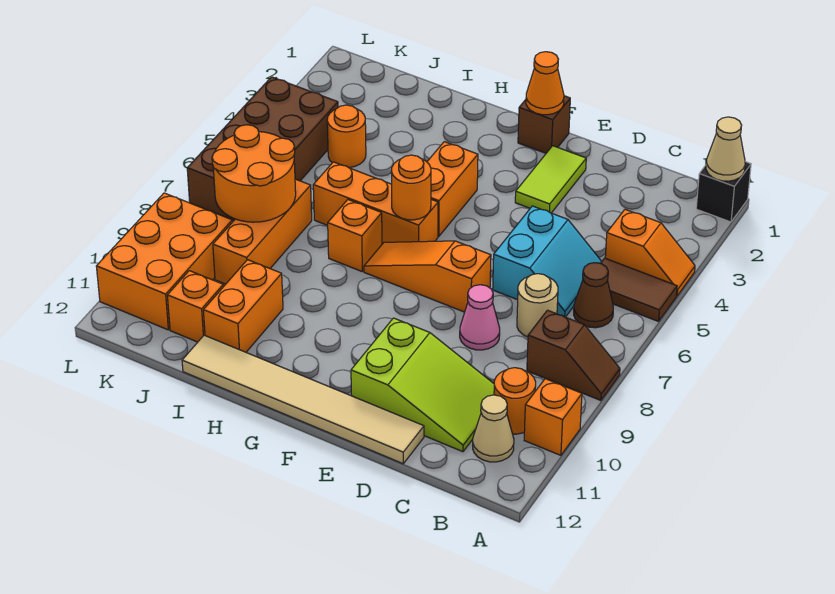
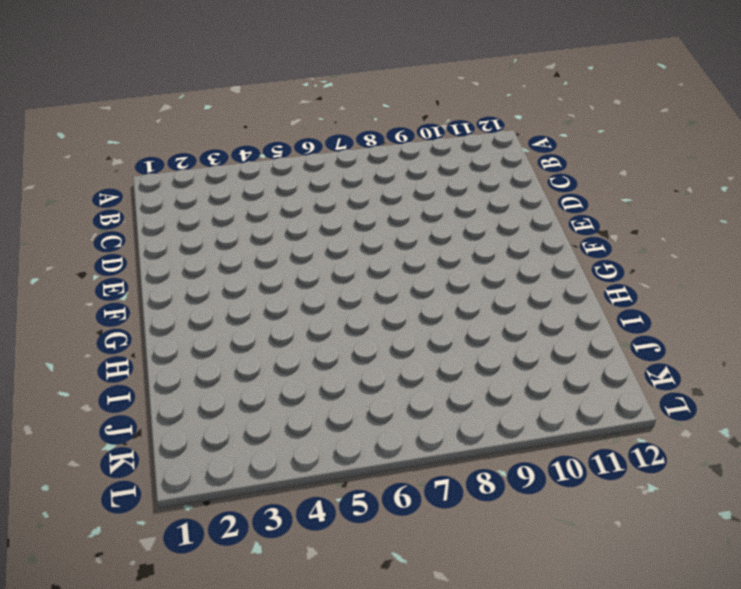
none -> black 1x1 brick [696,162,751,222]
none -> orange 1x2 slope [605,209,695,296]
none -> brown 1x2 tile [601,258,677,321]

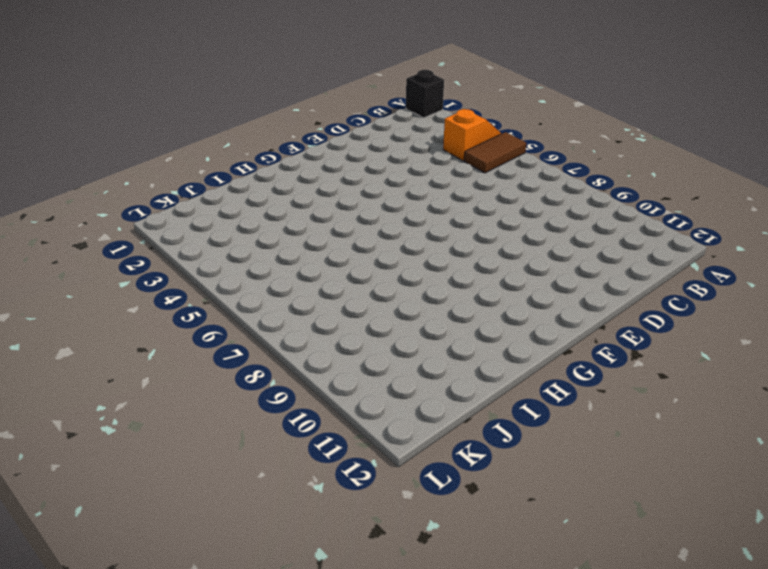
none -> brown 1x2 slope [527,310,620,400]
none -> orange 1x1 brick [524,379,582,455]
none -> brown 1x1 cone [574,263,613,328]

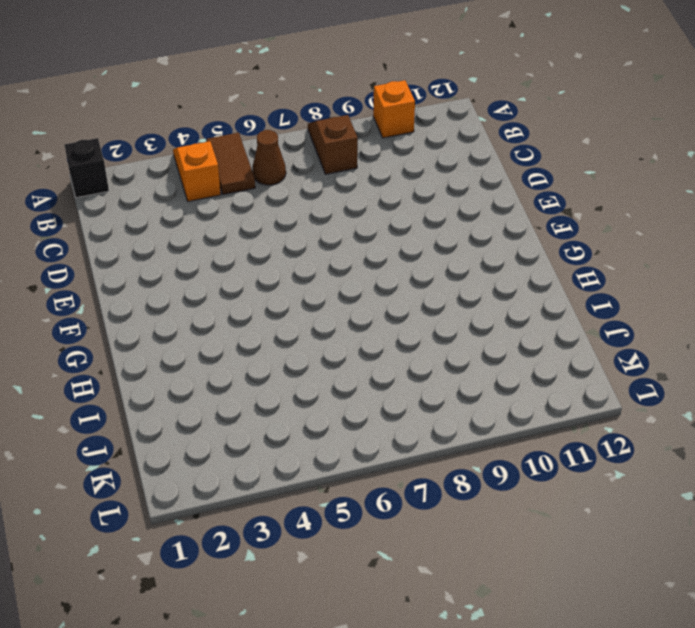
none -> orange 1x1 round brick [494,368,536,434]
none -> tan 1x1 cone [473,395,514,462]
none -> cyan 2x2 slope [493,206,602,317]

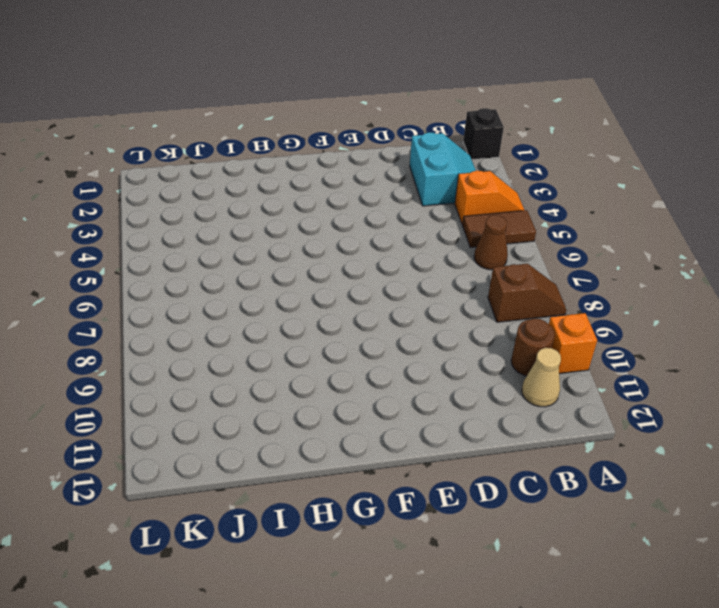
cyan 2x2 slope [410,132,476,206] -> cyan 2x2 slope moved to [493,206,602,317]
brown 1x1 round brick [511,318,555,376] -> orange 1x1 round brick [494,368,536,434]
none -> tan 1x1 round brick [517,274,558,337]
none -> lime 2x3 slope [351,318,494,452]
none -> pink 1x1 cone [460,285,500,350]

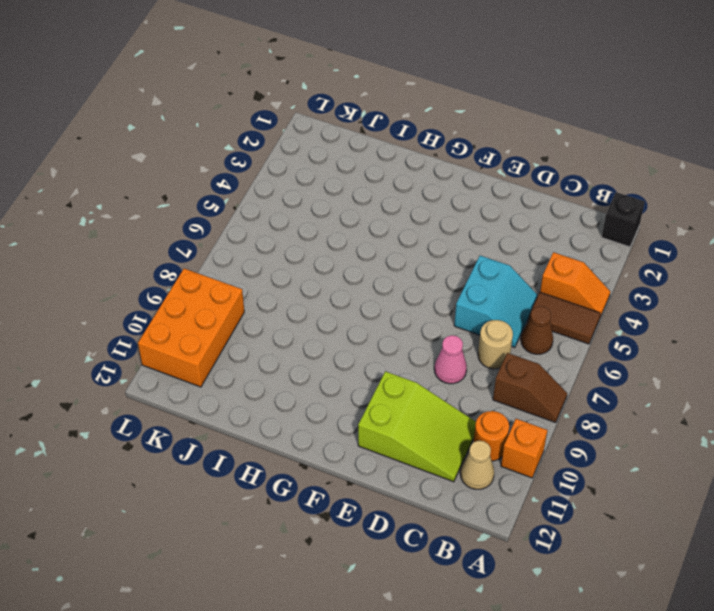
none -> tan 1x6 tile [182,335,424,464]
none -> lime 1x2 tile [515,146,586,213]
none -> orange 1x3 slope [364,241,491,312]

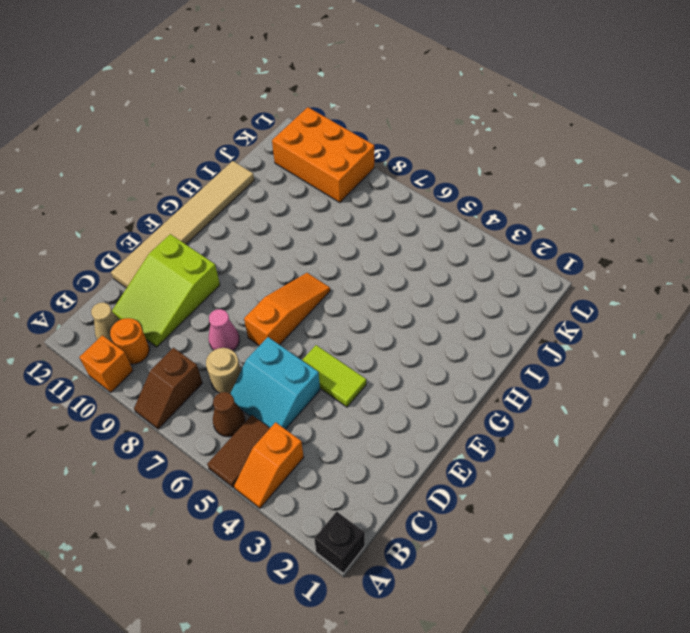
lime 1x2 tile [302,345,366,407] -> lime 1x2 tile moved to [515,146,586,213]
none -> brown 1x1 brick [518,96,570,153]
none -> orange 1x2 brick [427,142,478,236]
none -> orange 1x3 brick [313,162,438,244]

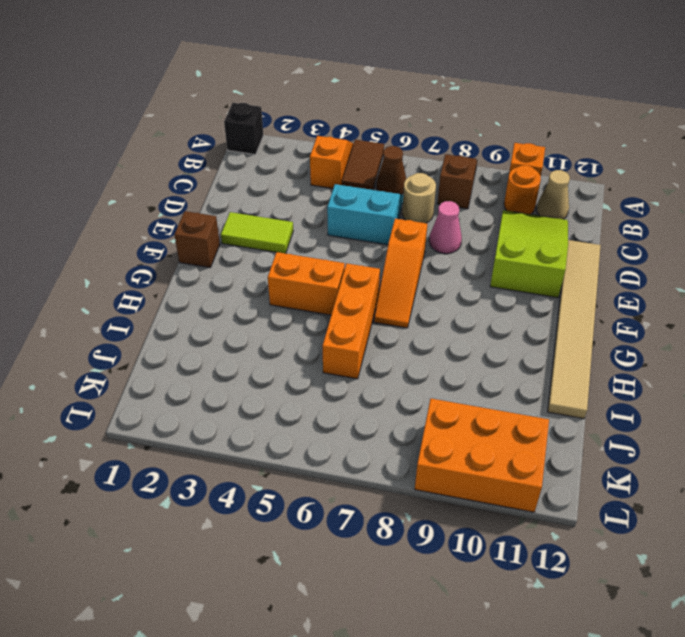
none -> orange 1x1 brick [328,200,382,271]
none -> orange 1x2 brick [203,260,283,352]
none -> orange 1x1 round brick [327,105,366,168]

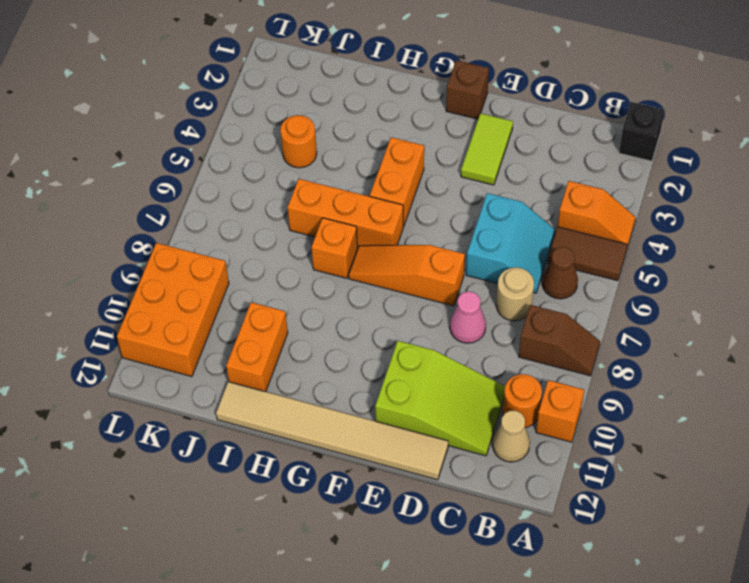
none -> orange 1x3 brick [213,179,312,284]
none -> orange 1x1 brick [167,271,223,342]
none -> brown 2x4 brick [187,77,338,221]

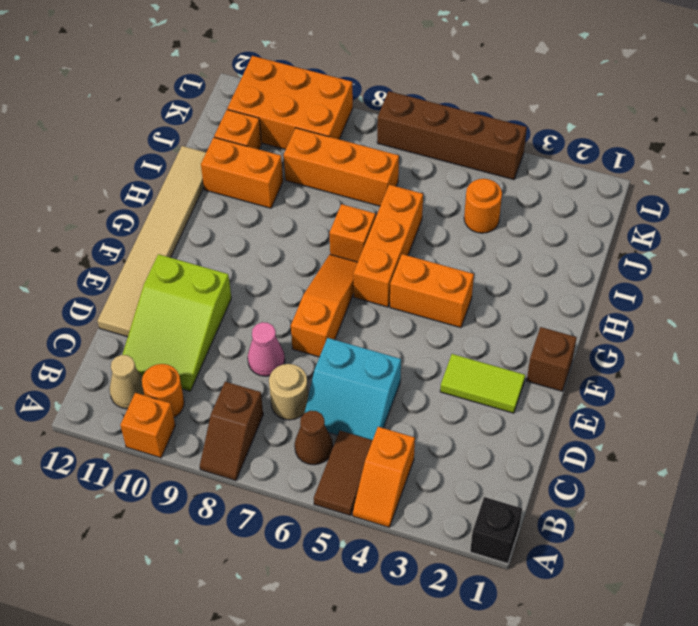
brown 1x4 brick [377,91,527,180] -> brown 2x4 brick [187,77,338,221]
none -> tan 1x1 cone [706,117,745,181]
none -> orange 1x1 cone [526,52,564,115]
none -> orange 1x1 round brick [391,155,431,220]

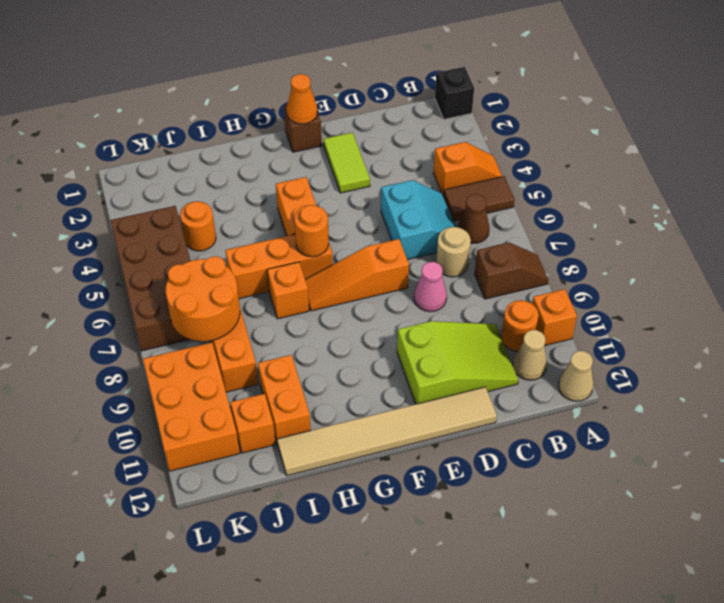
tan 1x1 cone [559,351,593,401] -> tan 1x1 cone moved to [706,117,745,181]

